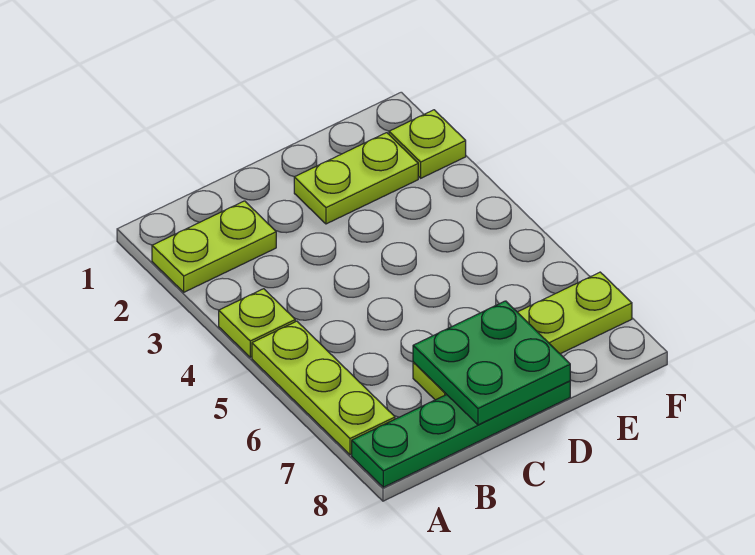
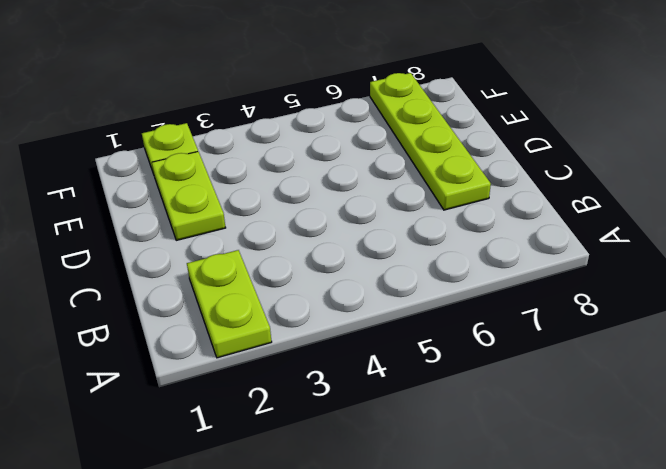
none -> lime 1x1 plate [219,289,295,357]
none -> lime 1x3 plate [252,321,395,455]

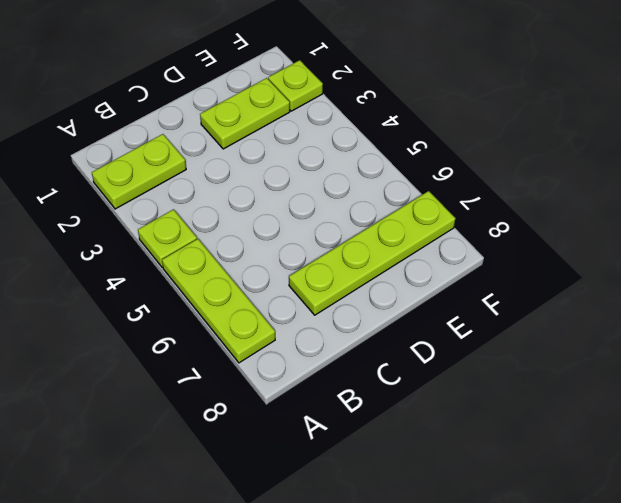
none -> green 1x4 plate [352,381,570,487]
none -> green 2x2 plate [413,301,570,425]

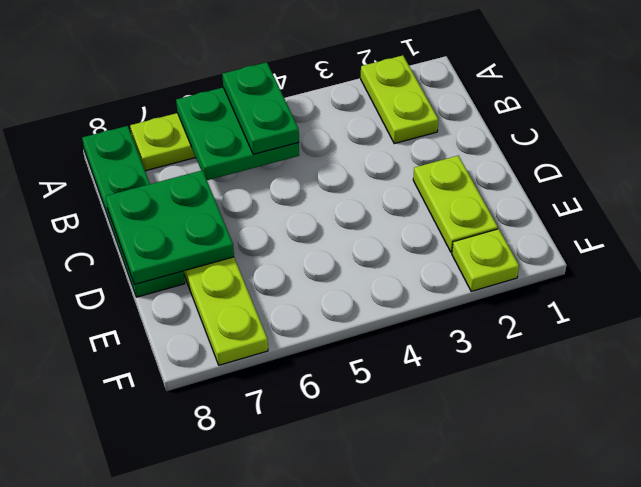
green 2x2 plate [176,88,299,180] -> none
green 1x2 plate [222,62,299,154] -> none
none -> lime 1x1 plate [219,289,295,357]

